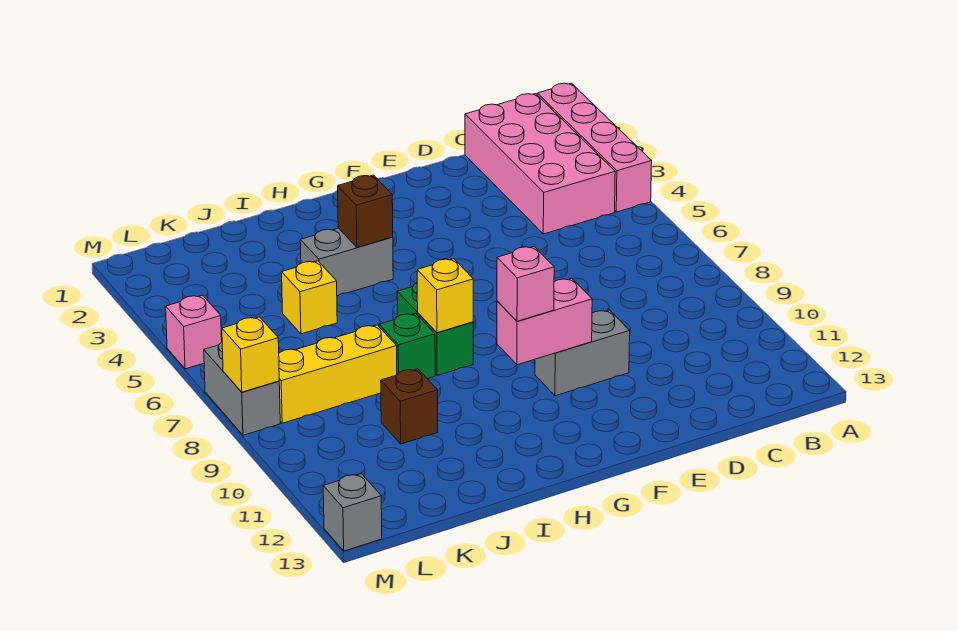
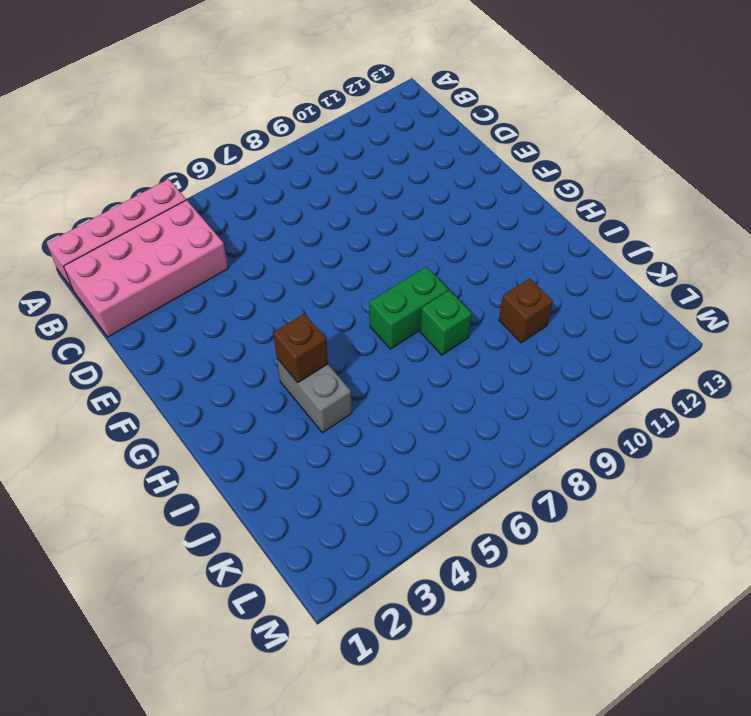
none -> grey 1x2 brick [535,310,630,396]
none -> yellow 1x1 brick [282,261,337,334]
none -> yellow 1x3 brick [279,325,397,423]

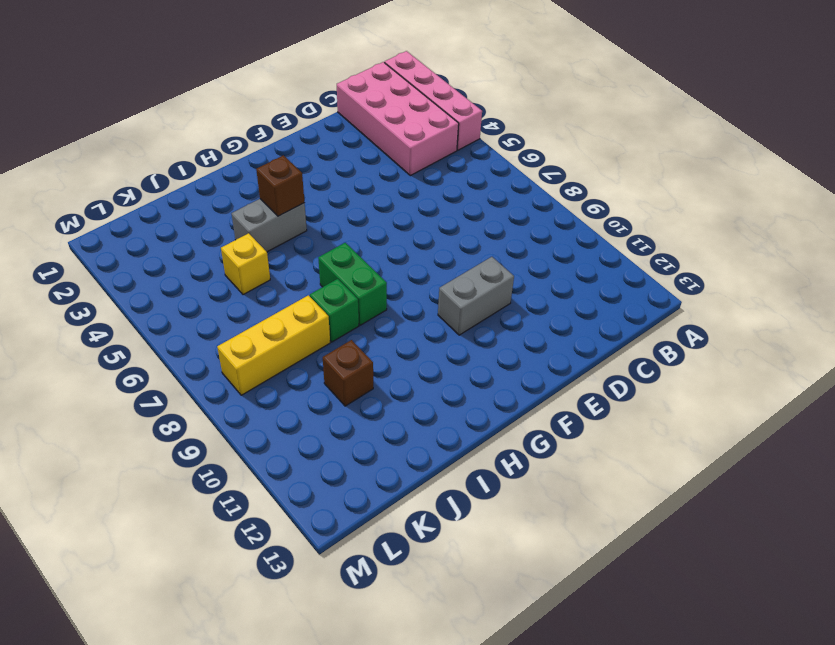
none -> pink 1x1 brick [166,295,222,369]
none -> grey 1x2 brick [204,342,280,435]
none -> grey 1x1 brick [323,474,382,551]

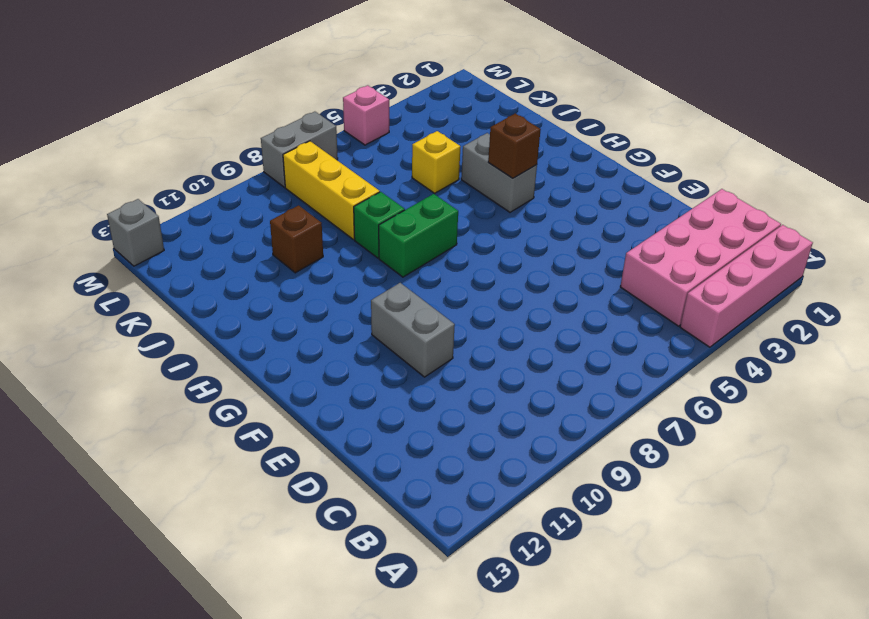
none -> pink 1x2 brick [497,278,592,365]
none -> yellow 1x1 brick [417,259,473,333]
none -> yellow 1x1 brick [222,317,279,392]

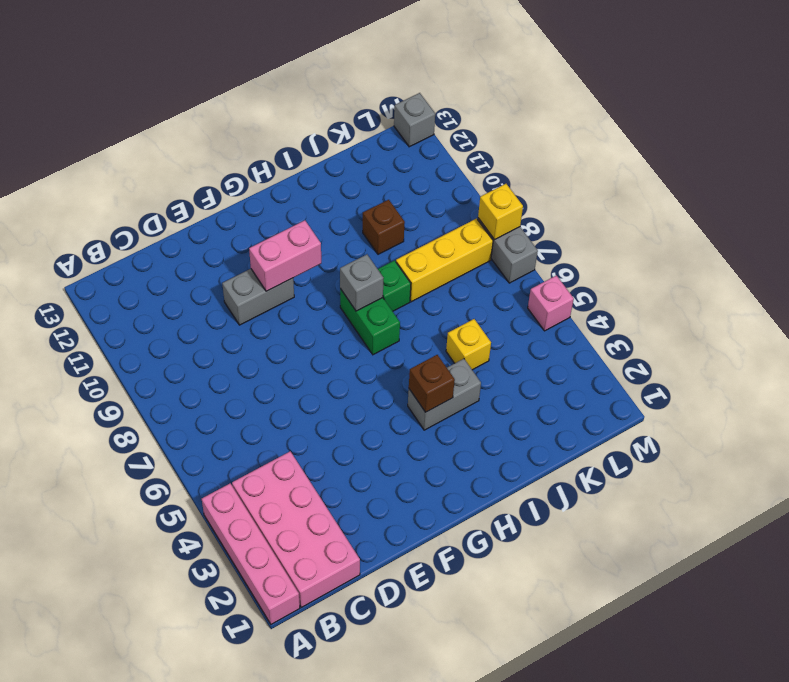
grey 1x1 brick [340,254,383,311] -> yellow 1x1 brick [417,259,473,333]
none -> pink 1x1 brick [497,246,554,321]

